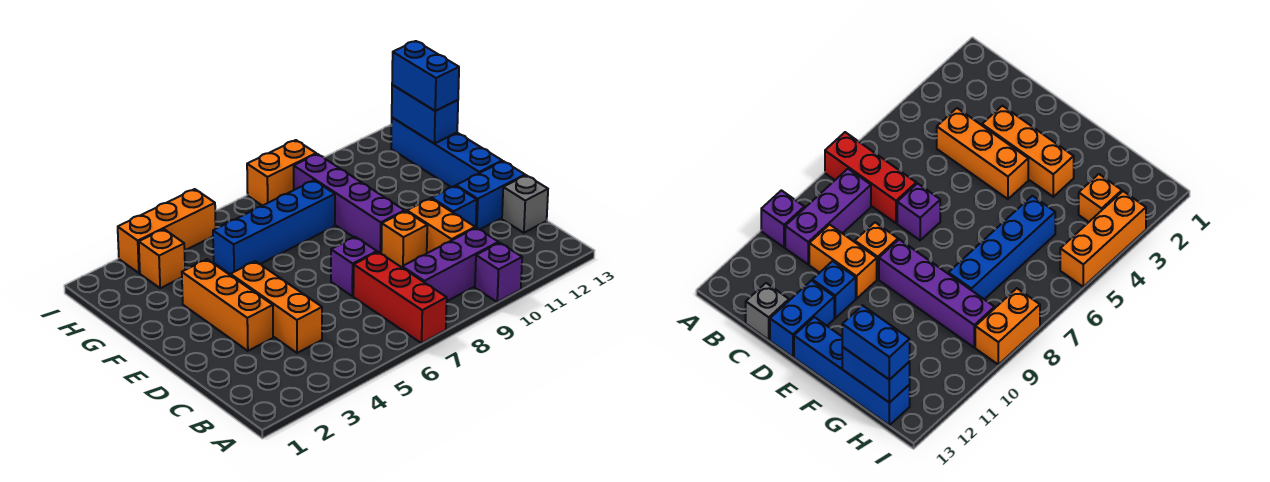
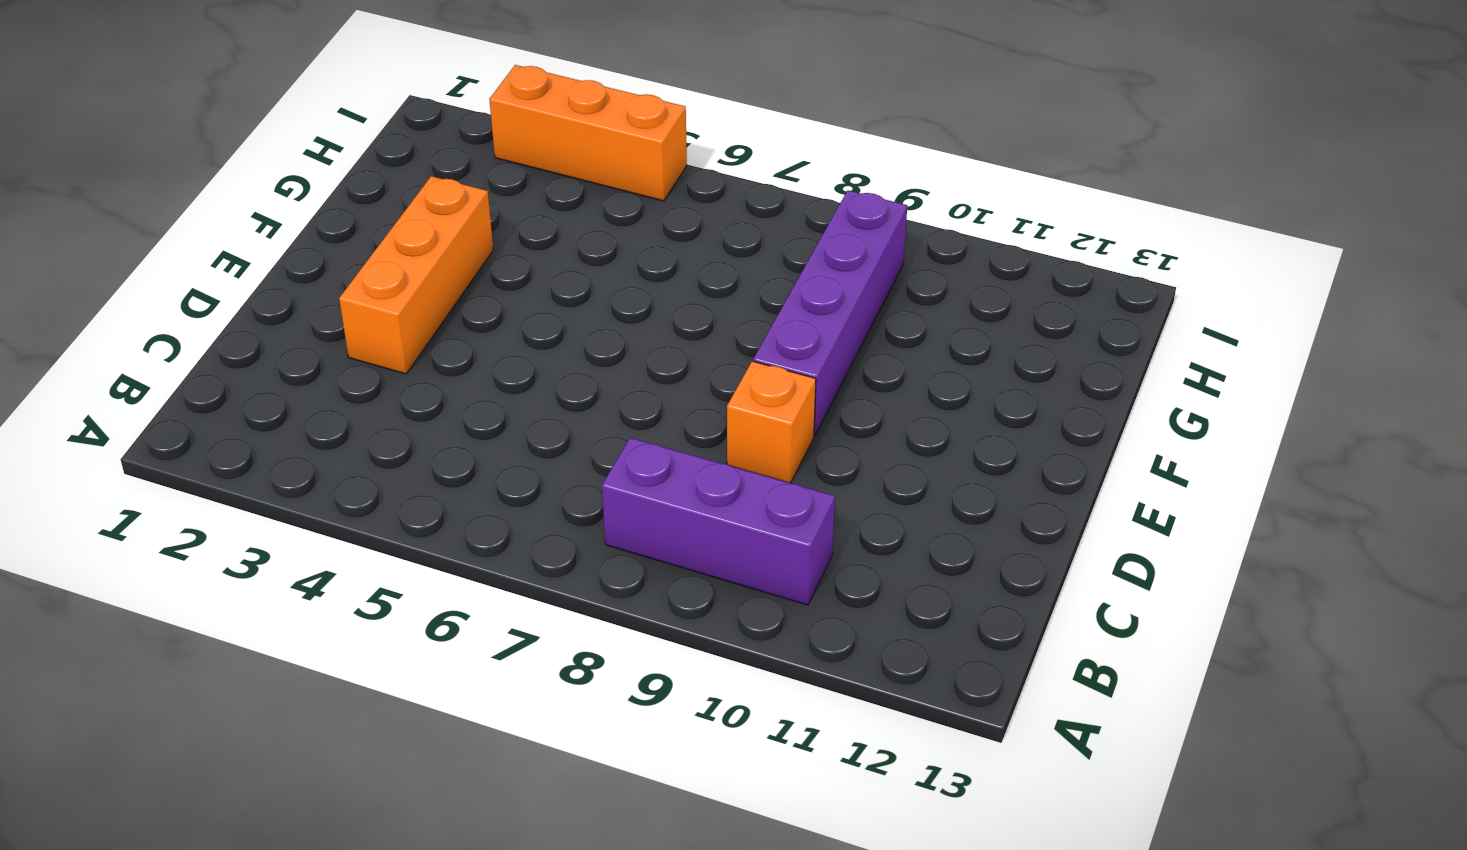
none -> red 1x3 brick [353,252,447,343]
none -> purple 1x1 brick [475,243,522,302]
none -> orange 1x3 brick [230,261,322,353]

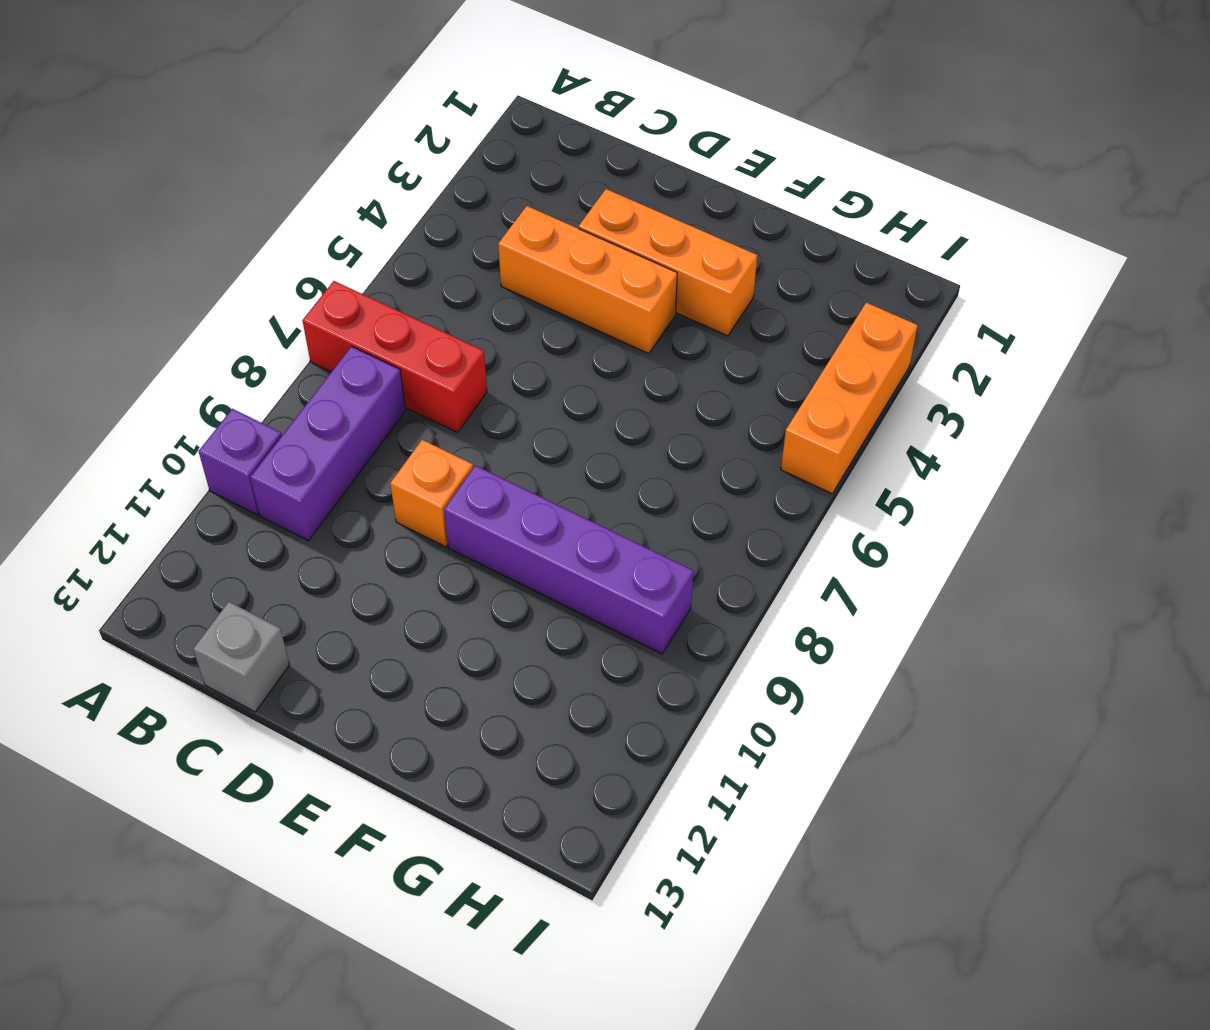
none -> orange 1x2 brick [407,198,475,253]
none -> purple 1x1 brick [331,237,377,296]
none -> blue 1x1 brick [432,186,477,228]

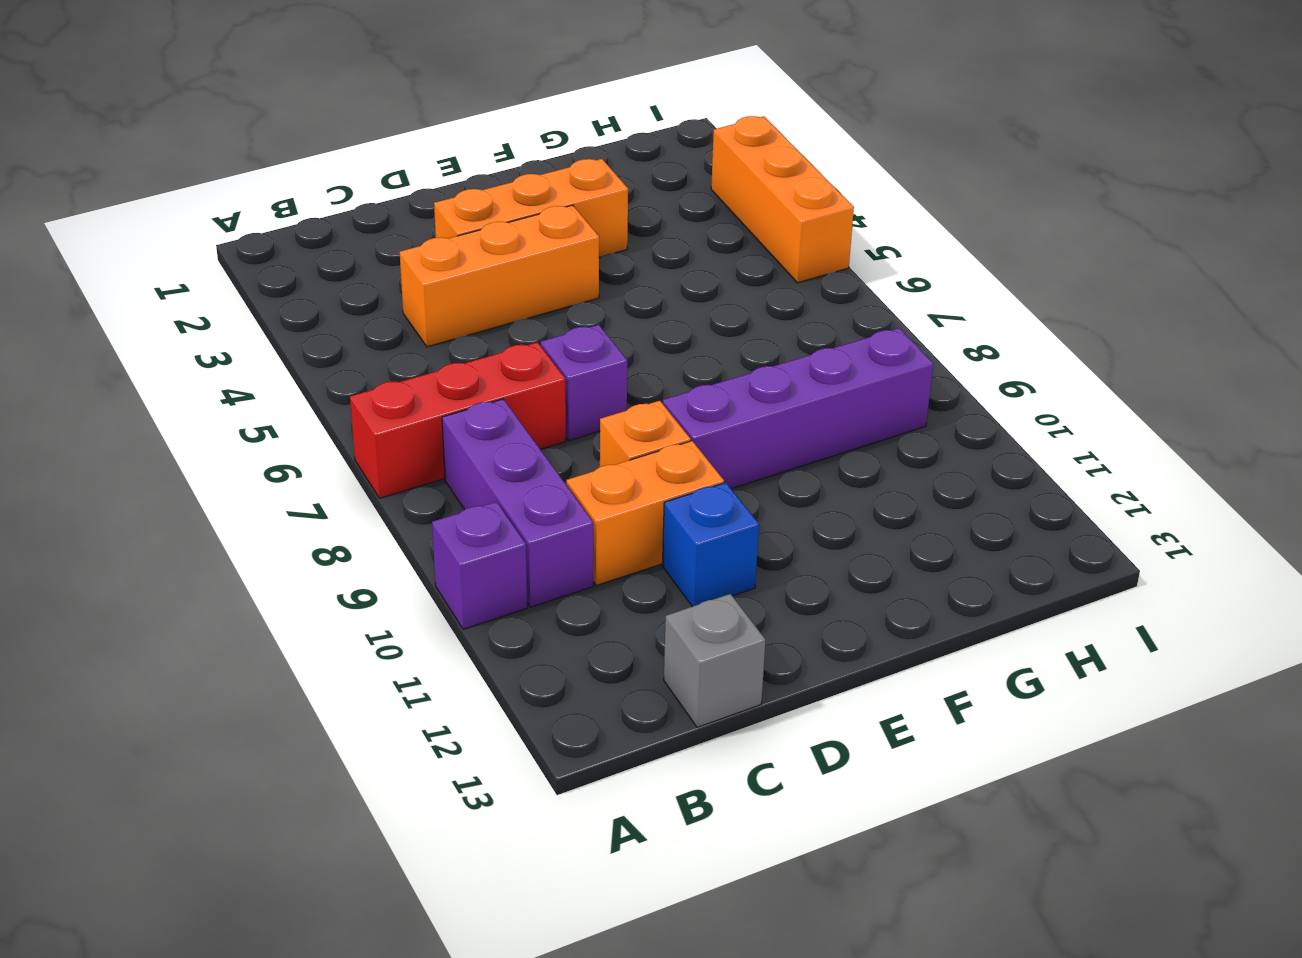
none -> blue 1x2 brick [456,161,525,230]
none -> blue 1x4 brick [391,118,502,187]
none -> blue 1x4 brick [213,180,335,274]

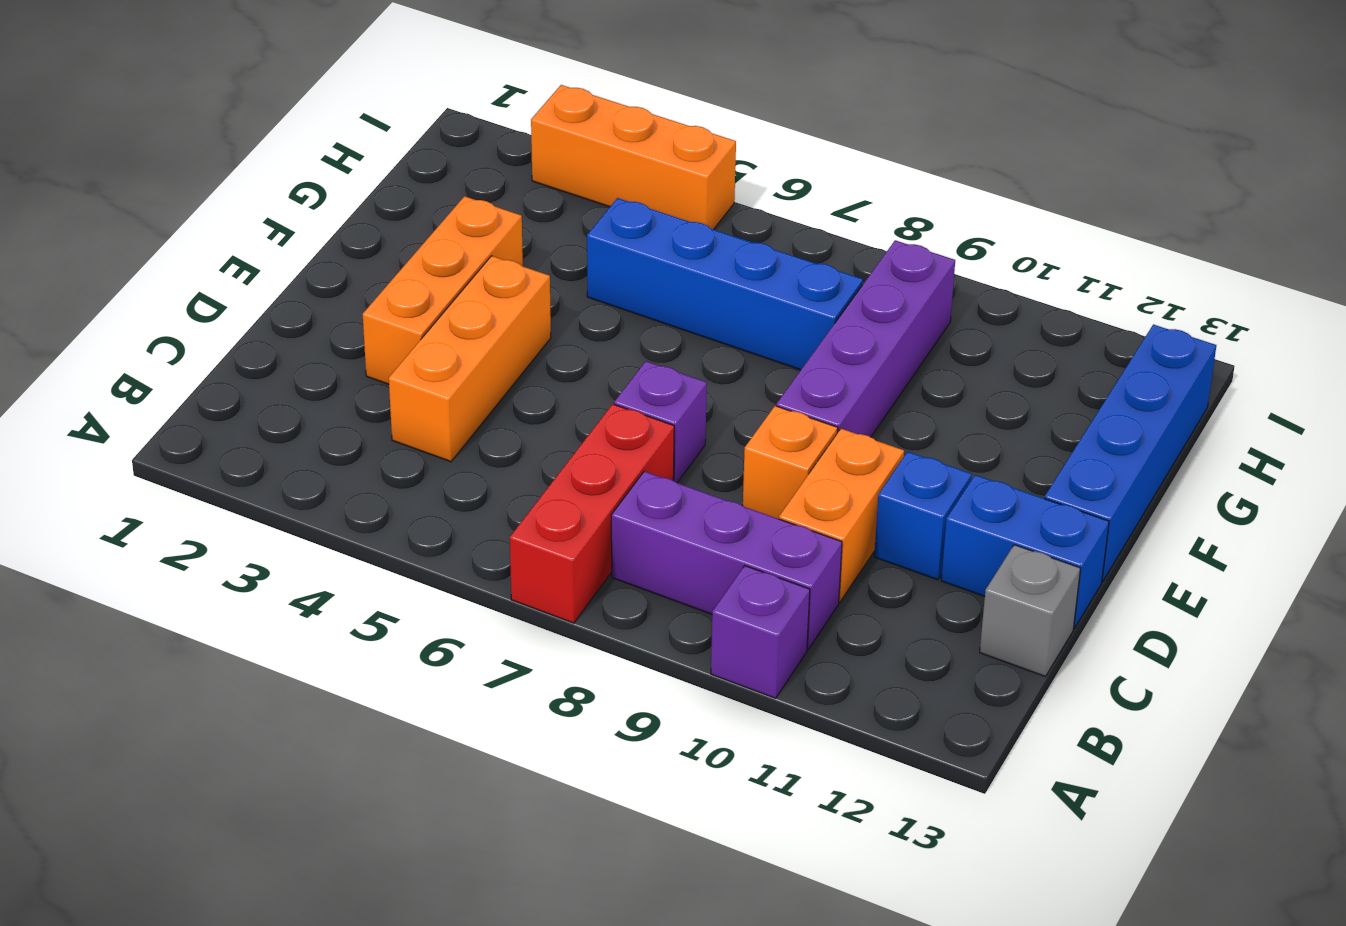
none -> orange 1x1 brick [139,229,185,288]
none -> orange 1x2 brick [247,140,316,206]
none -> blue 1x2 brick [392,85,458,144]

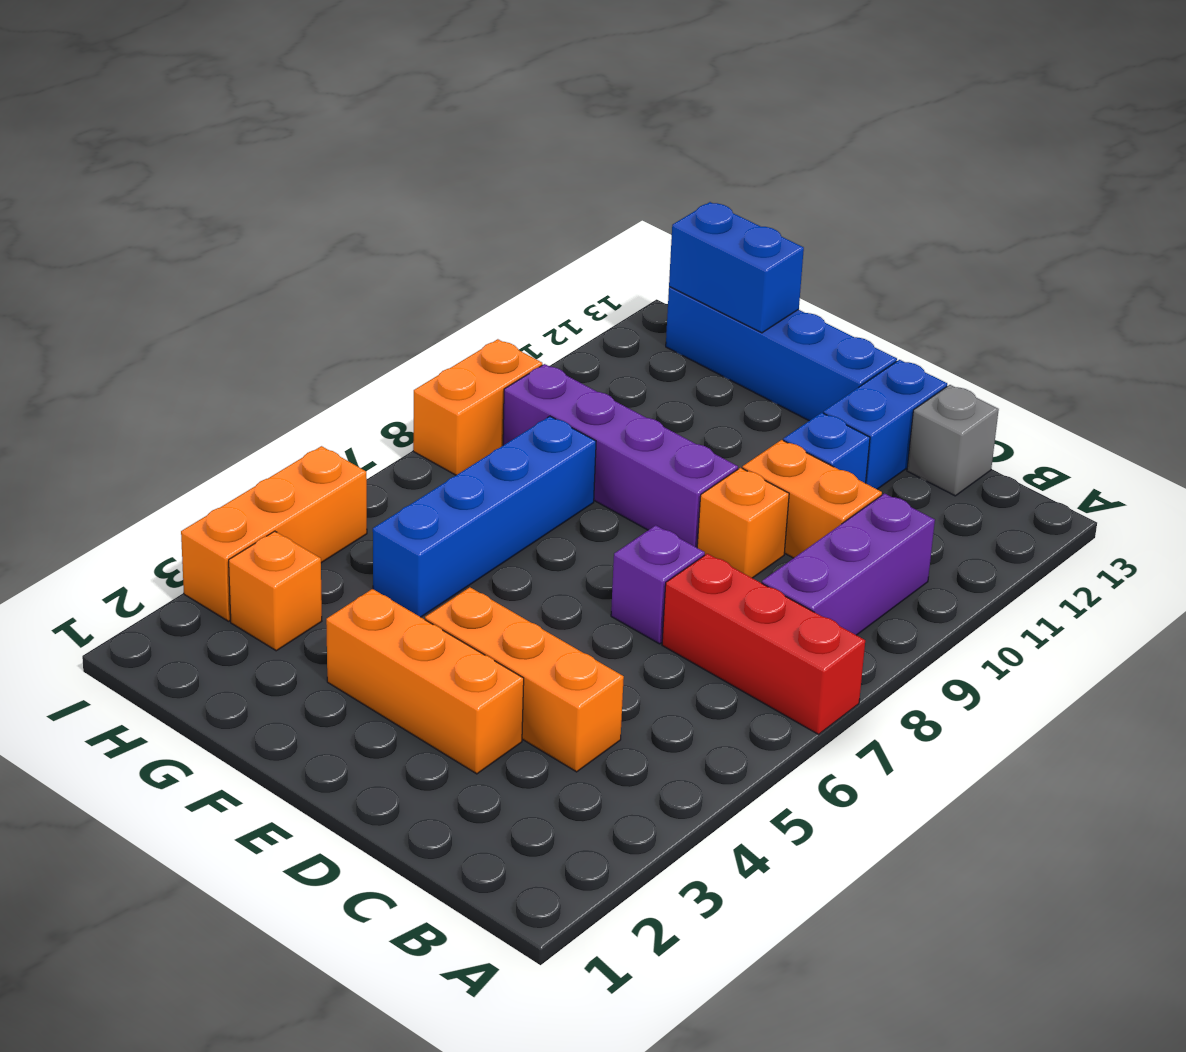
none -> purple 1x1 brick [475,243,522,302]
none -> blue 1x2 brick [392,41,459,111]

